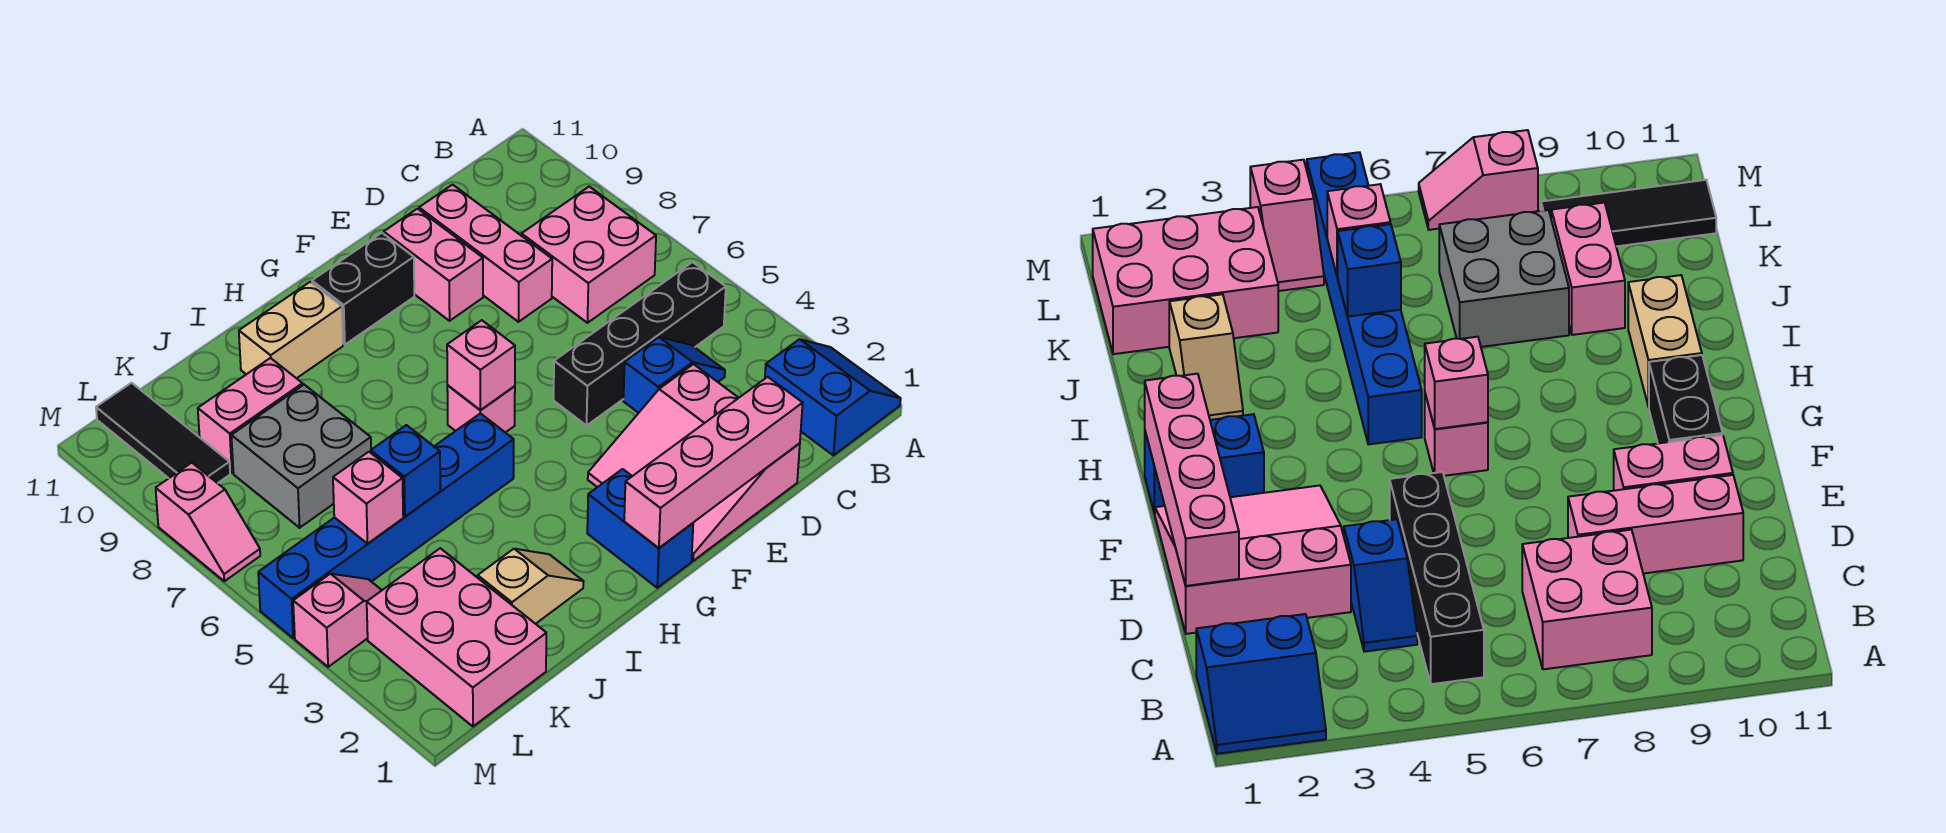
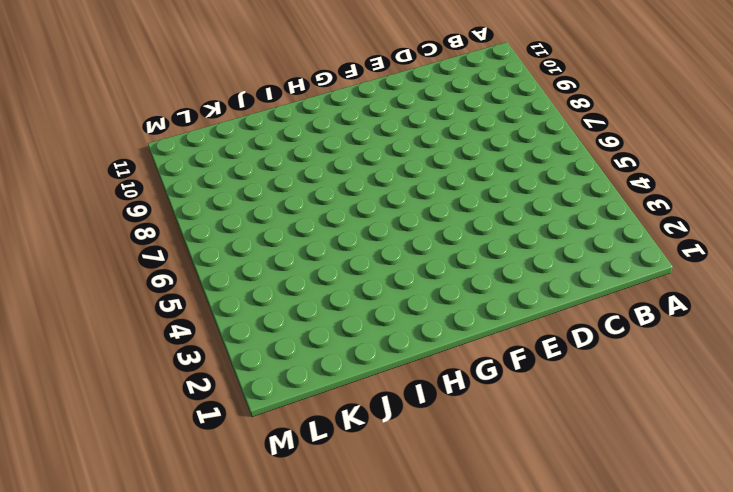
none -> blue 2x2 slope [765,339,901,455]
none -> black 1x4 brick [554,262,726,425]
none -> pink 2x2 brick [521,187,656,323]

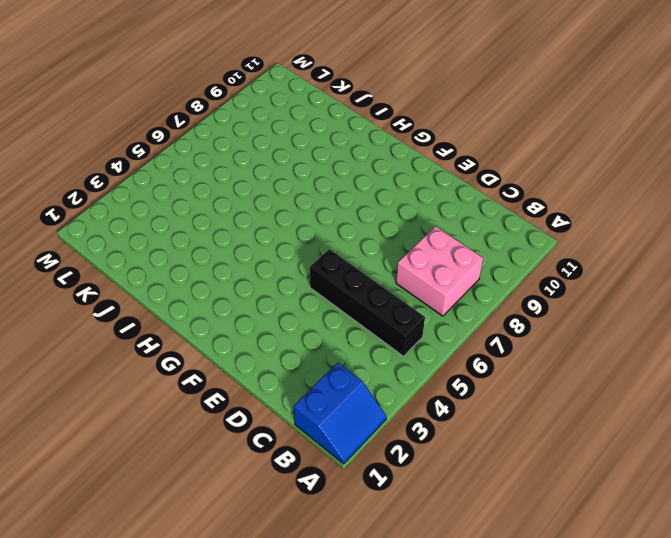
none -> blue 1x2 slope [623,337,725,413]
none -> pink 3x3 slope [588,364,800,561]
none -> pink 1x3 brick [419,185,552,322]

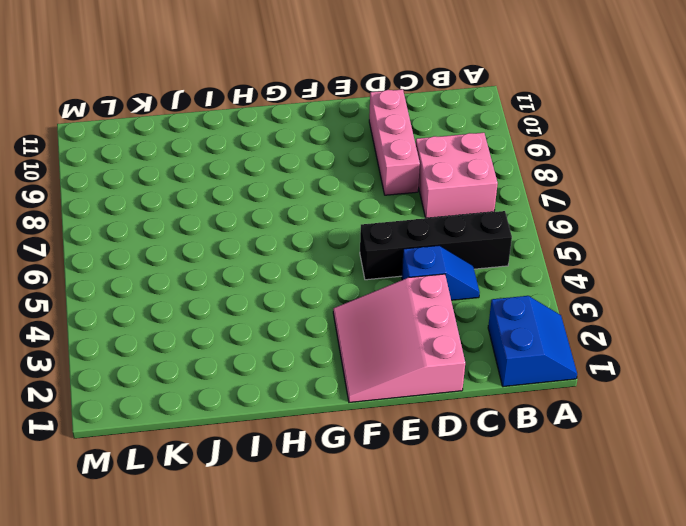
none -> pink 1x2 brick [384,209,483,321]
none -> black 1x2 brick [312,233,414,345]
none -> blue 1x2 brick [587,469,693,588]

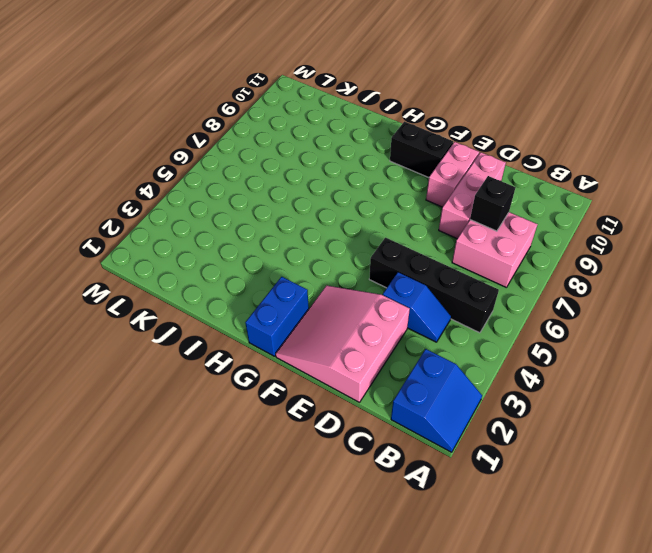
black 1x1 brick [470,176,516,231] -> none
none -> pink 1x1 brick [447,386,515,433]
none -> blue 1x6 brick [258,413,514,638]
none -> tan 1x2 brick [239,282,343,378]

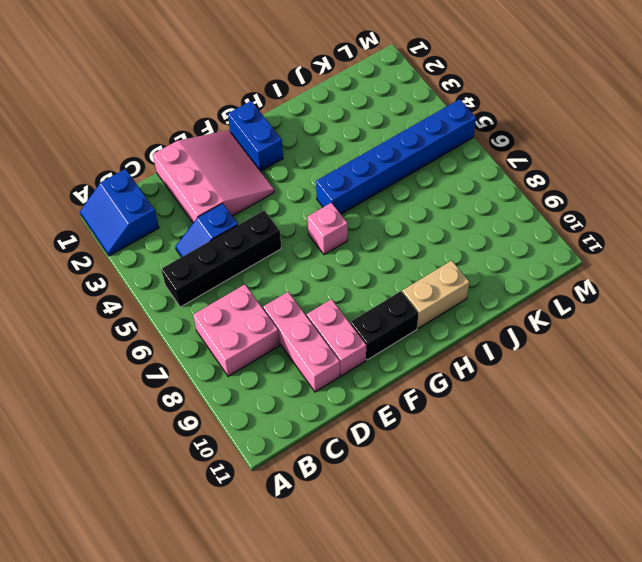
none -> tan 1x2 slope [478,549,584,624]
none -> grey 2x2 brick [231,385,371,528]
none -> pink 1x2 brick [198,358,303,473]

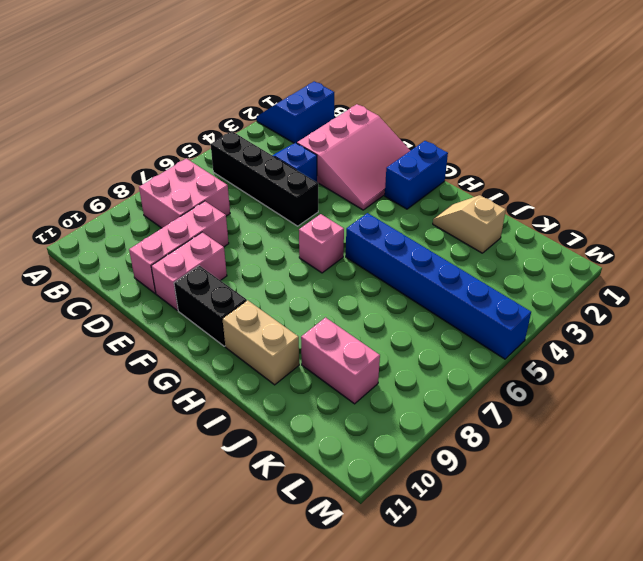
none -> grey 2x2 brick [231,385,371,528]
none -> pink 2x3 brick [367,548,546,726]
none -> pink 1x2 slope [293,574,382,667]

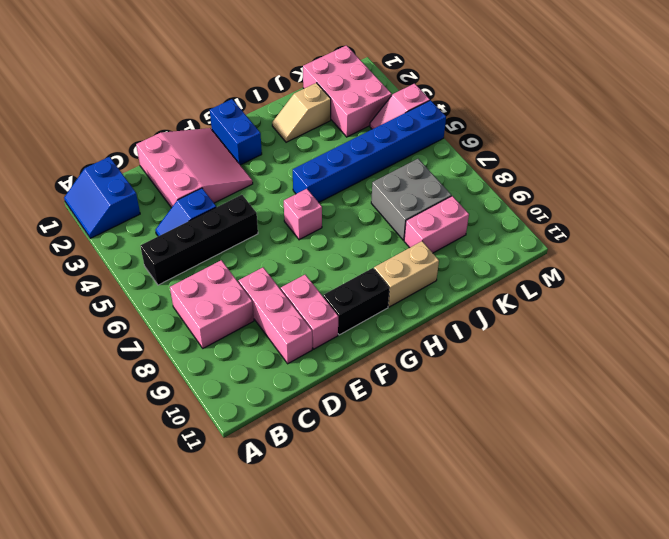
none -> black 1x3 tile [96,383,230,483]
none -> pink 1x2 slope [156,463,260,581]
none -> pink 1x4 brick [624,377,803,548]

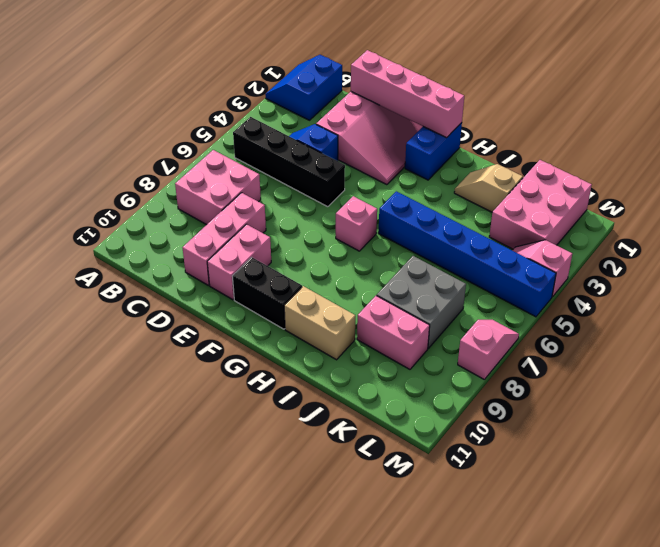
none -> black 1x3 tile [96,383,230,483]
none -> pink 1x1 brick [447,320,515,410]
none -> blue 1x1 brick [371,425,440,517]

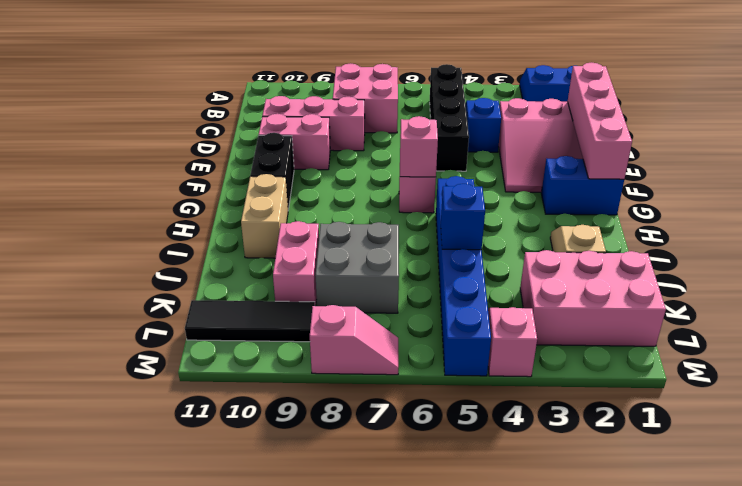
none -> pink 1x1 brick [333,452,403,544]

